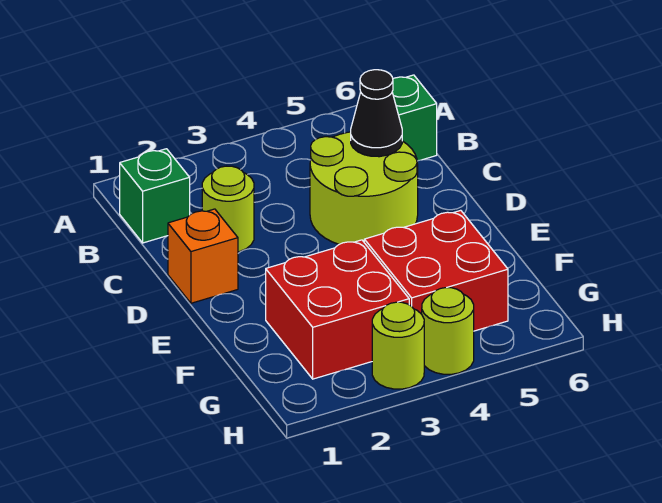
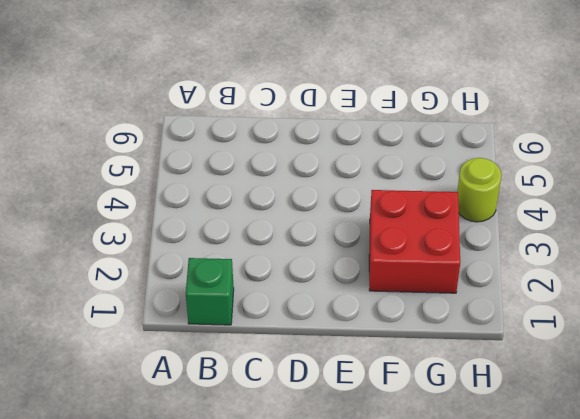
none -> green 1x1 brick [392,75,437,161]
none -> lime 1x1 round brick [202,166,254,252]

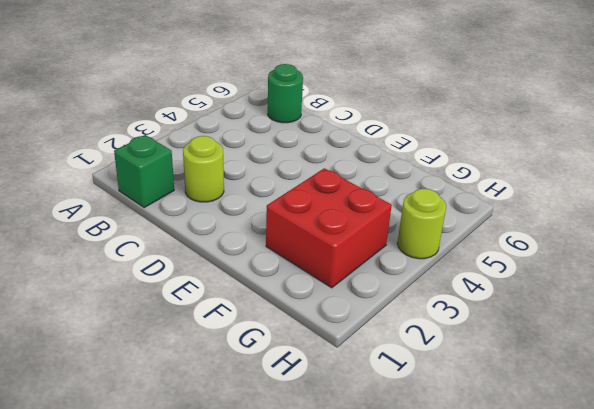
green 1x1 round brick [268,64,303,123] -> green 1x1 brick [392,75,437,161]
none -> lime 2x2 round brick [310,132,418,244]
none -> orange 1x1 brick [168,209,238,303]

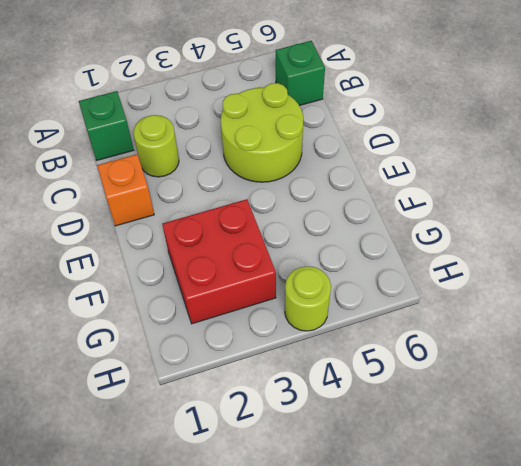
none -> red 2x2 brick [364,210,508,331]
none -> lime 1x1 round brick [372,302,424,389]

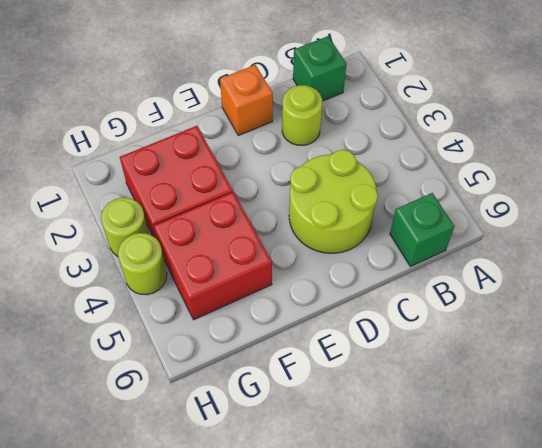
none -> black 1x1 cone [351,70,402,157]

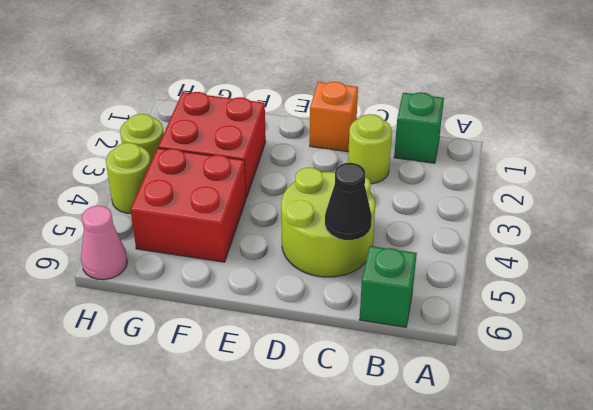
pink 1x1 cone [81,206,127,280] -> none

